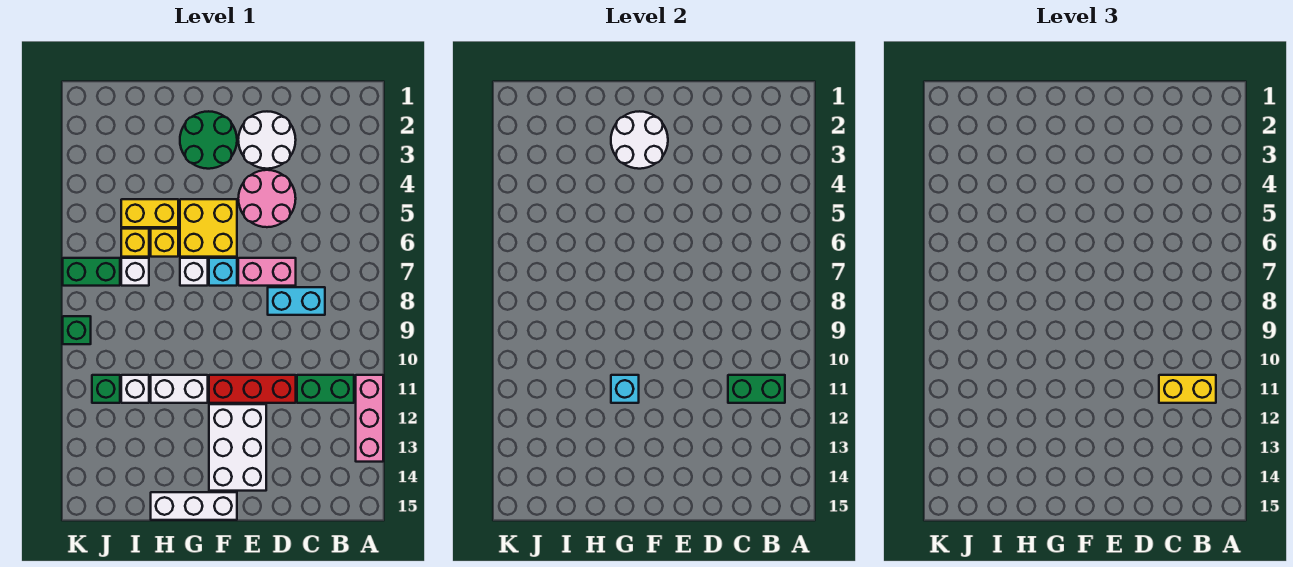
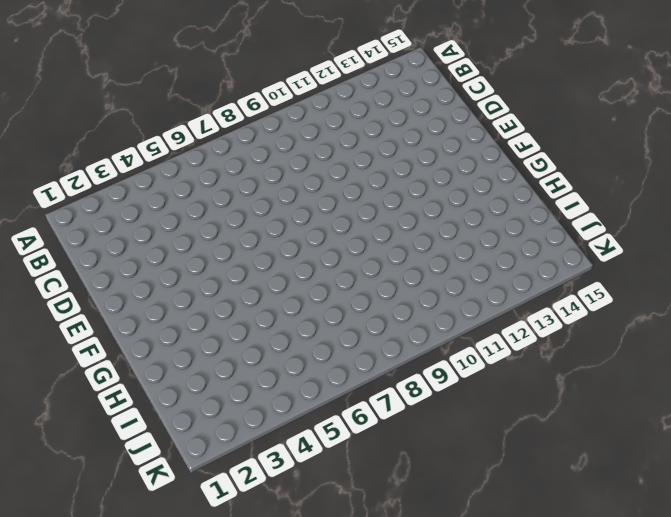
none -> pink 1x3 brick [356,375,383,462]
none -> green 1x2 brick [297,375,354,403]
none -> cyan 1x2 brick [268,287,325,315]

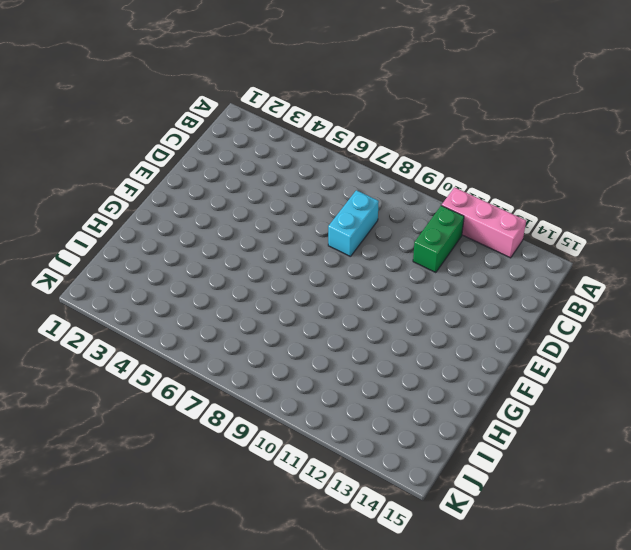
none -> white 2x2 round brick [238,112,296,169]
none -> pink 2x2 round brick [238,170,296,227]
none -> pink 1x2 brick [238,258,296,286]

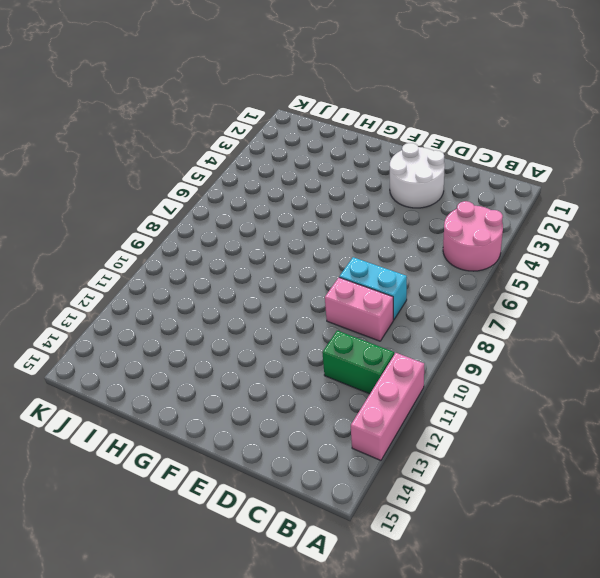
pink 2x2 round brick [443,201,503,271] -> pink 2x2 round brick moved to [238,170,296,227]
pink 1x2 brick [325,278,393,341] -> pink 1x2 brick moved to [238,258,296,286]
none -> red 1x3 brick [209,375,296,403]
none -> white 2x3 brick [209,404,266,491]
none -> green 2x2 round brick [180,111,237,169]

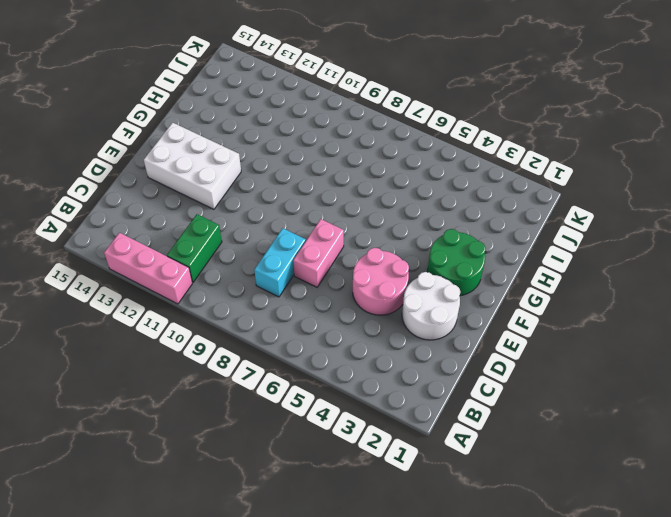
none -> red 1x3 brick [209,375,296,403]
none -> yellow 2x2 brick [180,199,237,257]
none -> cyan 1x1 brick [209,258,237,286]

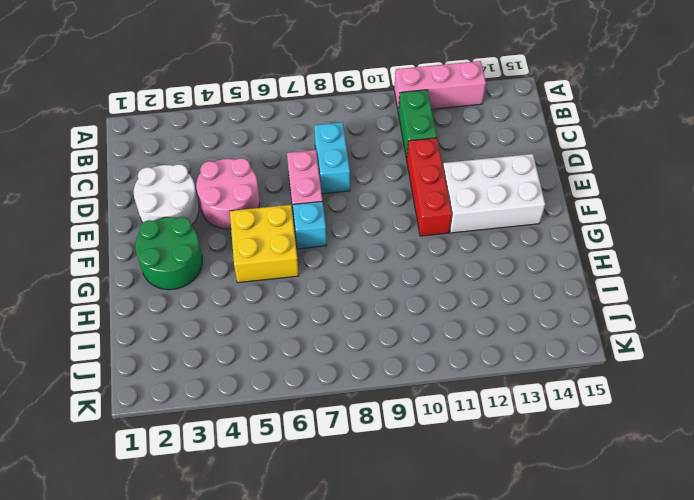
none -> white 1x3 brick [151,492,237,520]
none -> white 1x1 brick [180,258,208,286]
none -> white 1x2 brick [151,375,208,403]

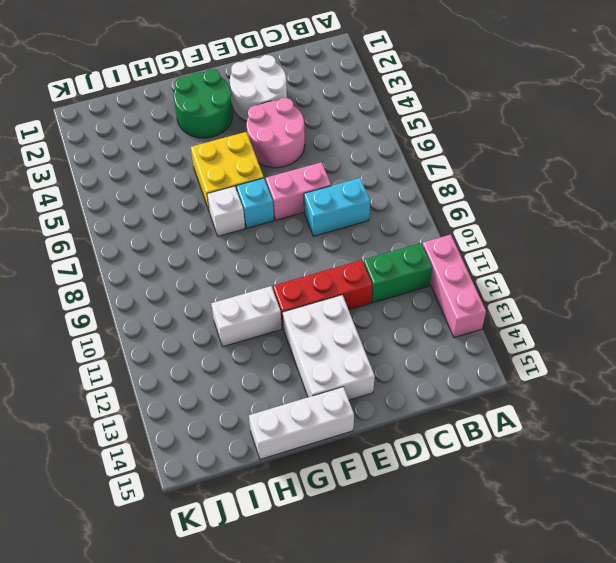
none -> yellow 1x2 brick [121,199,178,227]
none -> yellow 1x1 brick [151,229,178,257]
none -> yellow 1x1 brick [121,229,149,257]

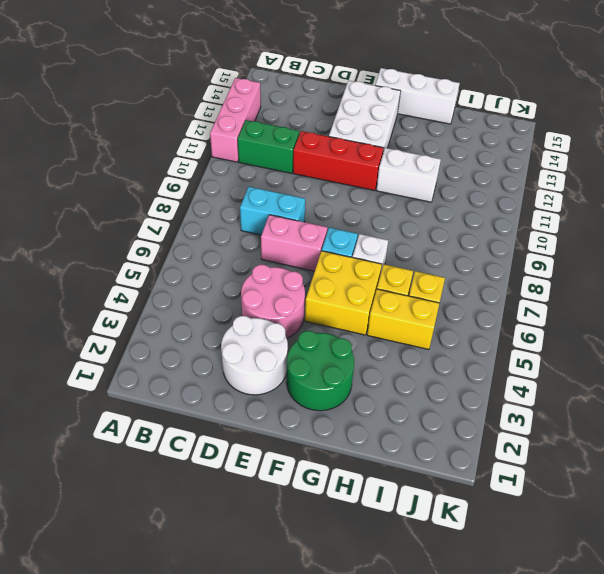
none -> white 1x1 brick [121,258,149,286]
none -> white 1x1 brick [121,375,149,403]
none -> green 1x2 brick [63,258,120,286]

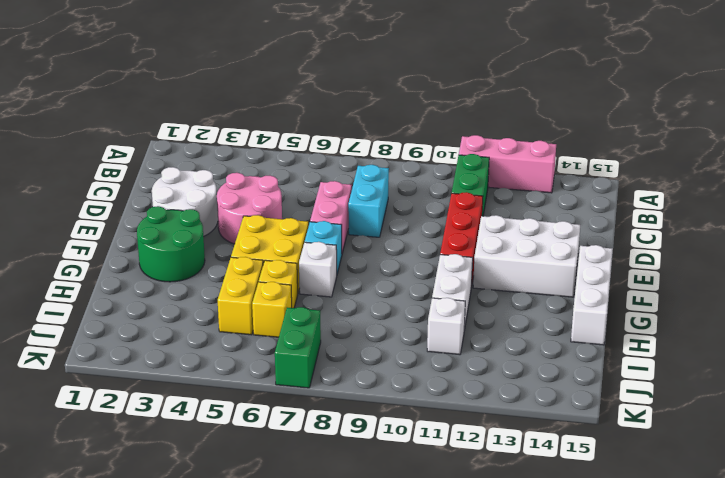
none -> white 1x1 brick [121,258,149,286]
none -> green 1x1 brick [92,375,120,403]
none -> green 1x1 brick [63,316,91,344]

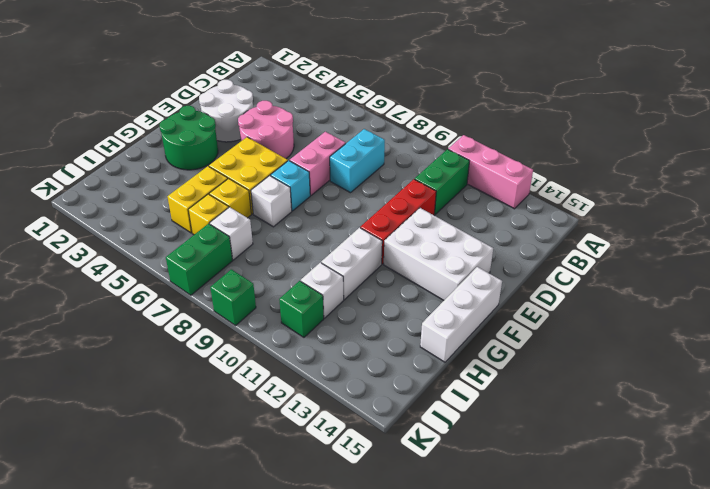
none -> green 1x2 brick [728,375,785,403]
none -> white 2x2 round brick [611,111,668,169]
none -> cyan 1x1 brick [611,375,639,403]

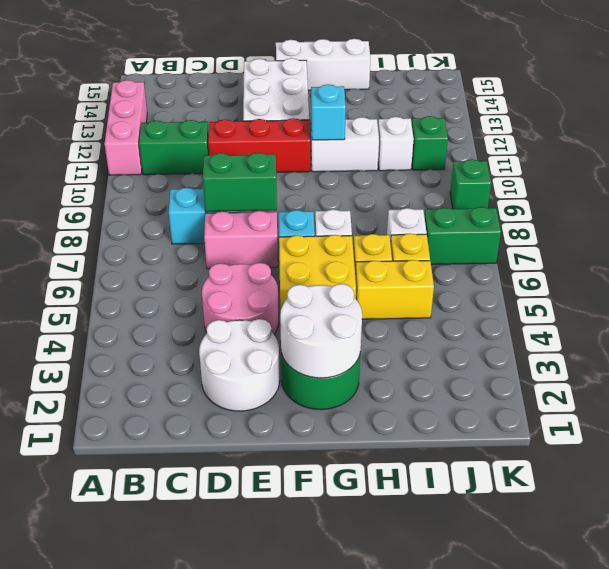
green 1x2 brick [203,153,277,212] -> green 1x2 brick moved to [728,375,785,403]
none -> yellow 1x2 brick [1159,375,1216,403]

